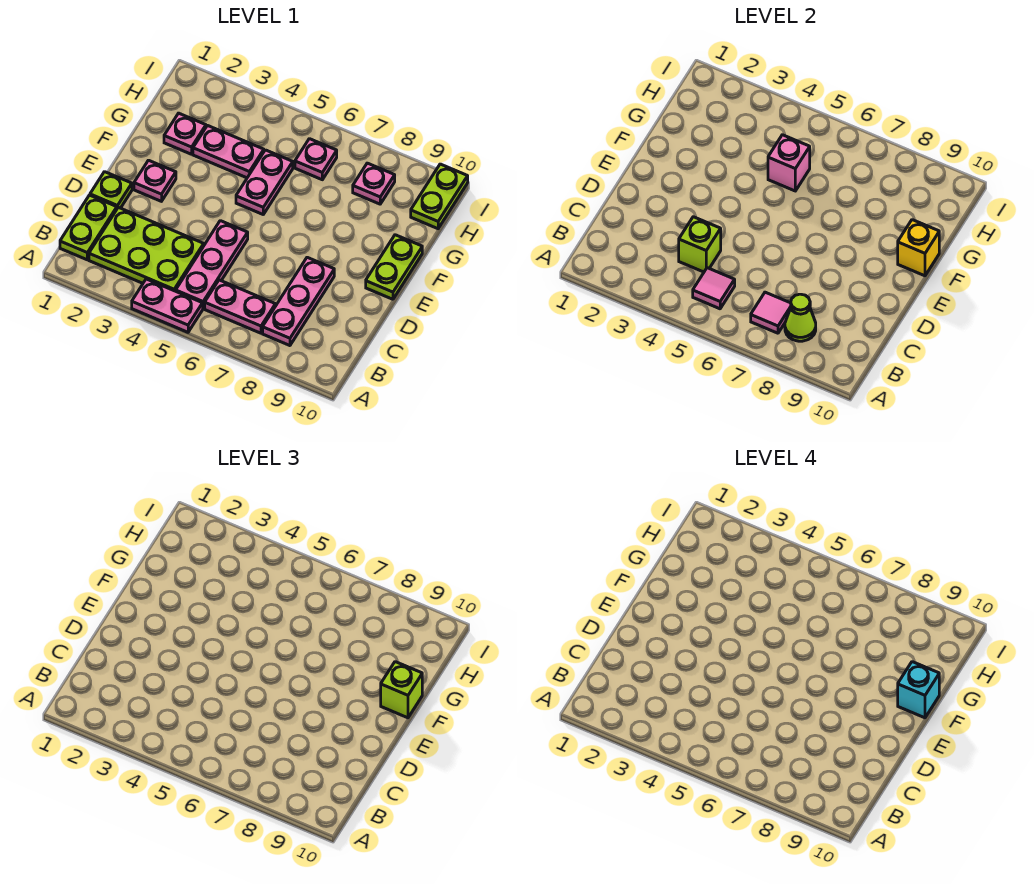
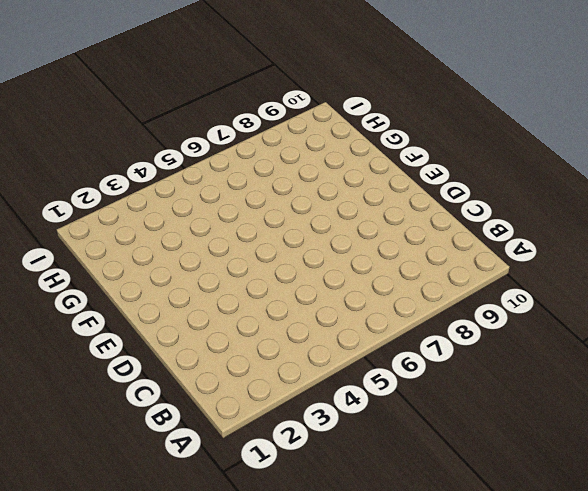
none -> pink 1x2 plate [132,279,203,332]
none -> lime 1x2 plate [60,195,117,260]
none -> lime 2x3 plate [89,207,204,291]

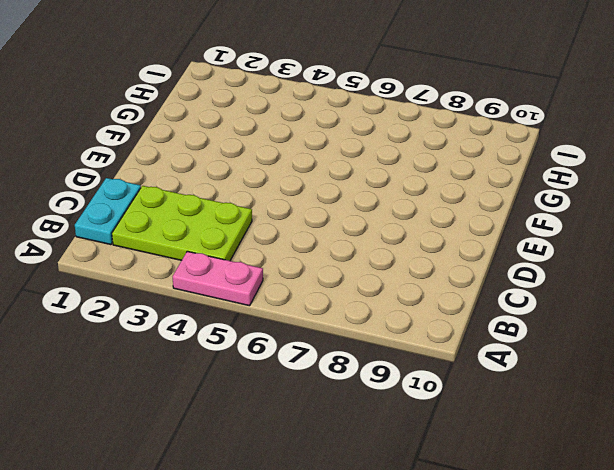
cyan 1x2 plate [75,178,141,245] -> lime 1x2 plate [60,195,117,260]
none -> pink 1x3 plate [176,221,248,308]
none -> pink 1x2 plate [205,280,275,333]
none -> pink 1x3 plate [263,257,334,346]

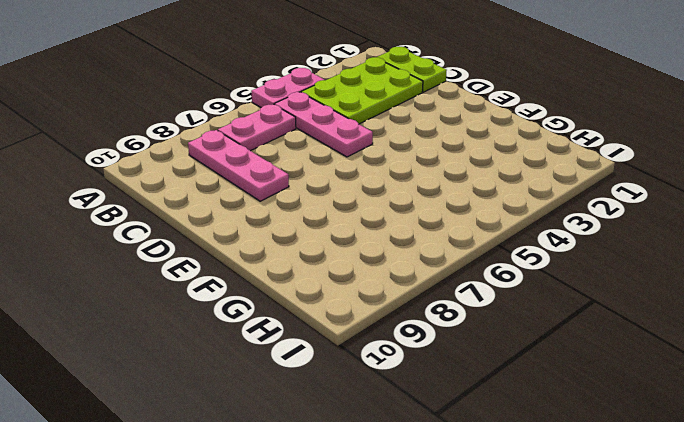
none -> lime 1x1 plate [90,172,132,208]
none -> pink 1x1 plate [134,160,176,201]
none -> lime 1x2 plate [366,235,422,299]

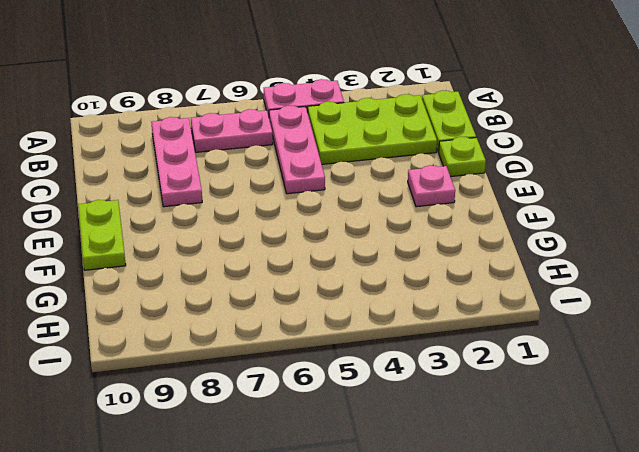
none -> pink 1x2 plate [236,150,293,214]
none -> pink 1x1 plate [164,113,206,154]
none -> pink 1x2 plate [193,126,264,178]

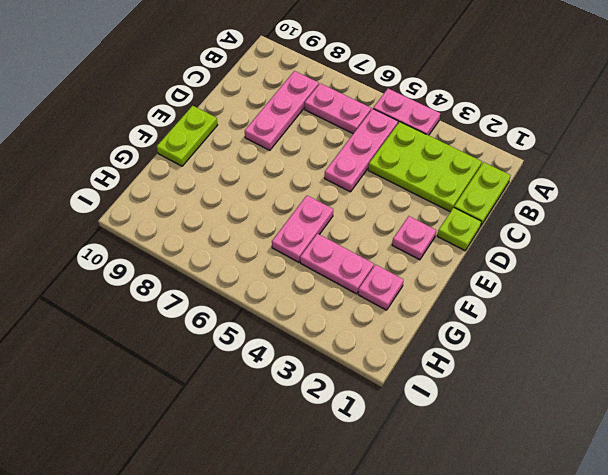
none -> pink 1x1 plate [295,139,337,180]
none -> pink 1x1 plate [353,163,395,204]
none -> lime 1x2 plate [411,164,468,229]

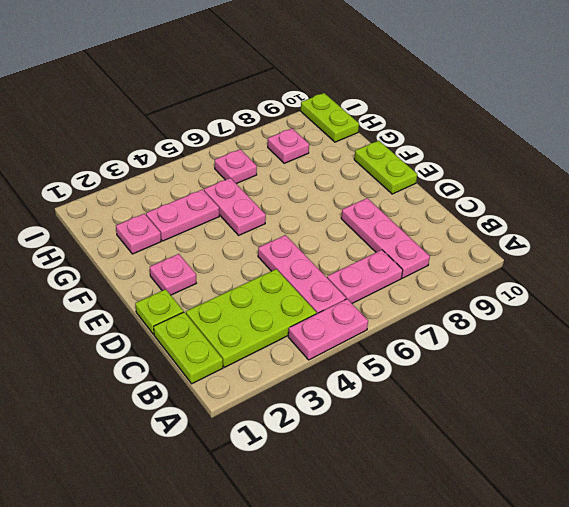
none -> pink 1x1 tile [693,268,735,309]
none -> pink 1x1 tile [751,292,791,333]
none -> lime 1x1 cone [785,294,816,341]

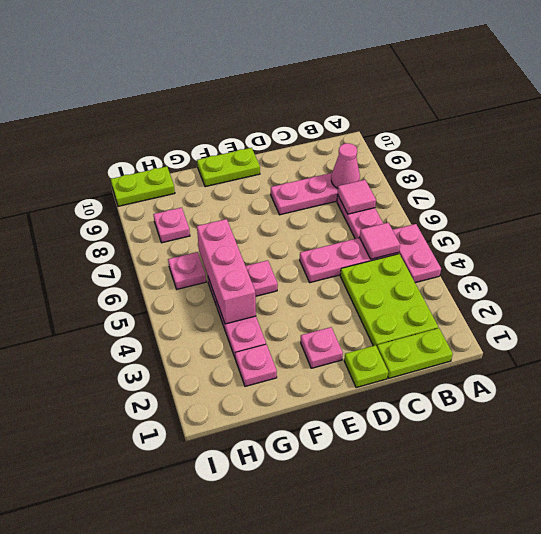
pink 1x1 cone [331,143,360,188] -> lime 1x1 cone [785,294,816,341]
pink 1x3 brick [197,219,256,324] -> pink 1x1 brick [768,135,810,191]
none -> lime 1x1 brick [679,217,721,272]
none -> yellow 1x1 brick [898,220,939,276]
none -> lime 1x1 brick [381,662,422,718]

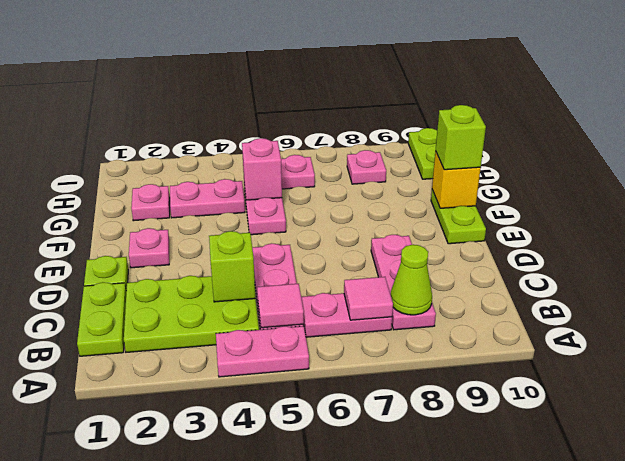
none -> cyan 1x1 brick [898,662,939,718]

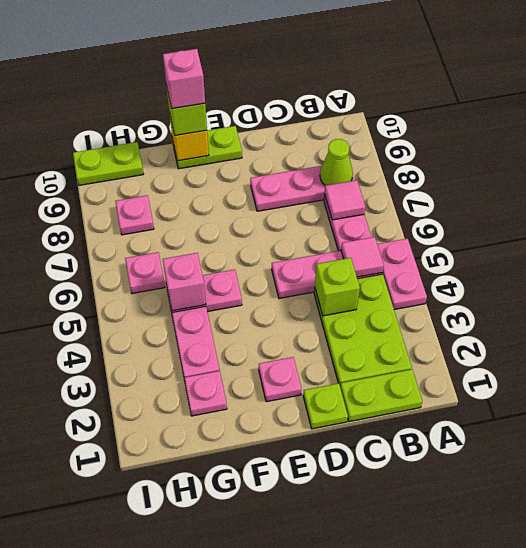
pink 1x1 brick [163,49,205,109] -> cyan 1x1 brick [898,662,939,718]

